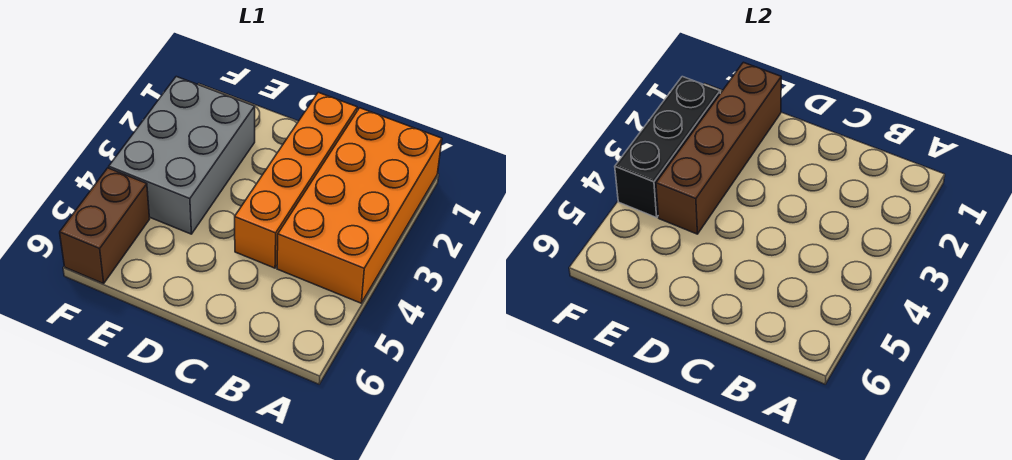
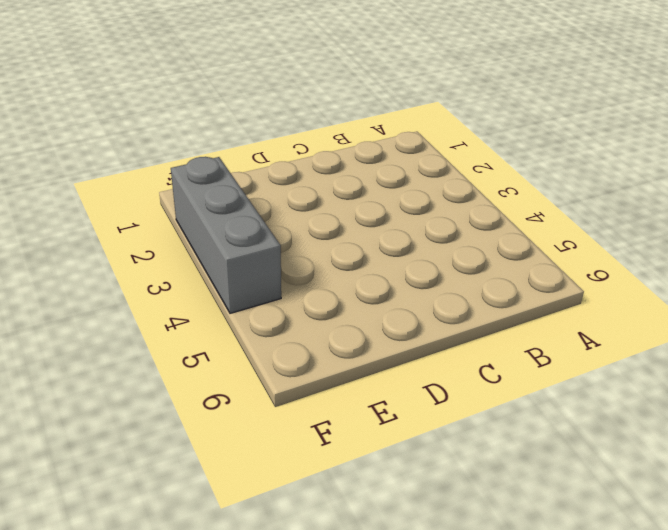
grey 1x3 brick [171,157,281,313] -> grey 2x3 brick [109,77,255,234]
none -> orange 2x4 brick [277,108,442,303]
none -> orange 1x4 brick [235,92,357,268]

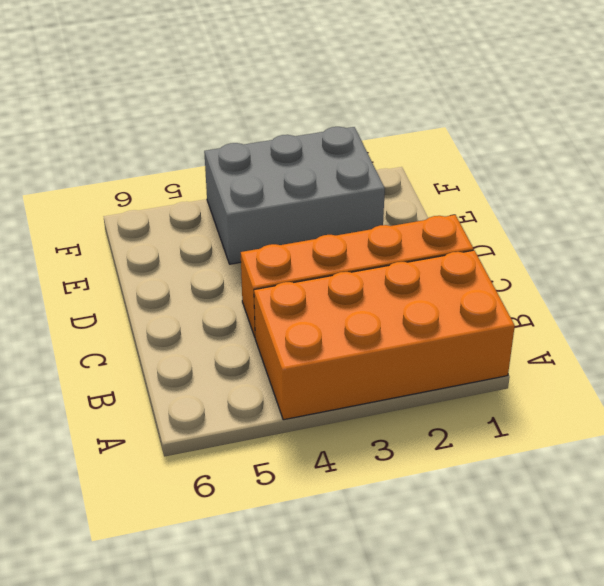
none -> brown 1x2 brick [60,168,150,284]
none -> brown 1x4 brick [656,62,781,234]

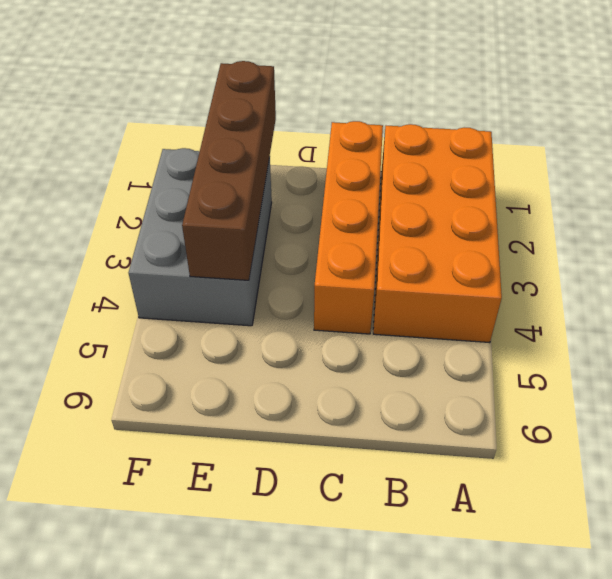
none -> brown 1x2 brick [60,168,150,284]
none -> black 1x3 brick [615,77,720,218]

